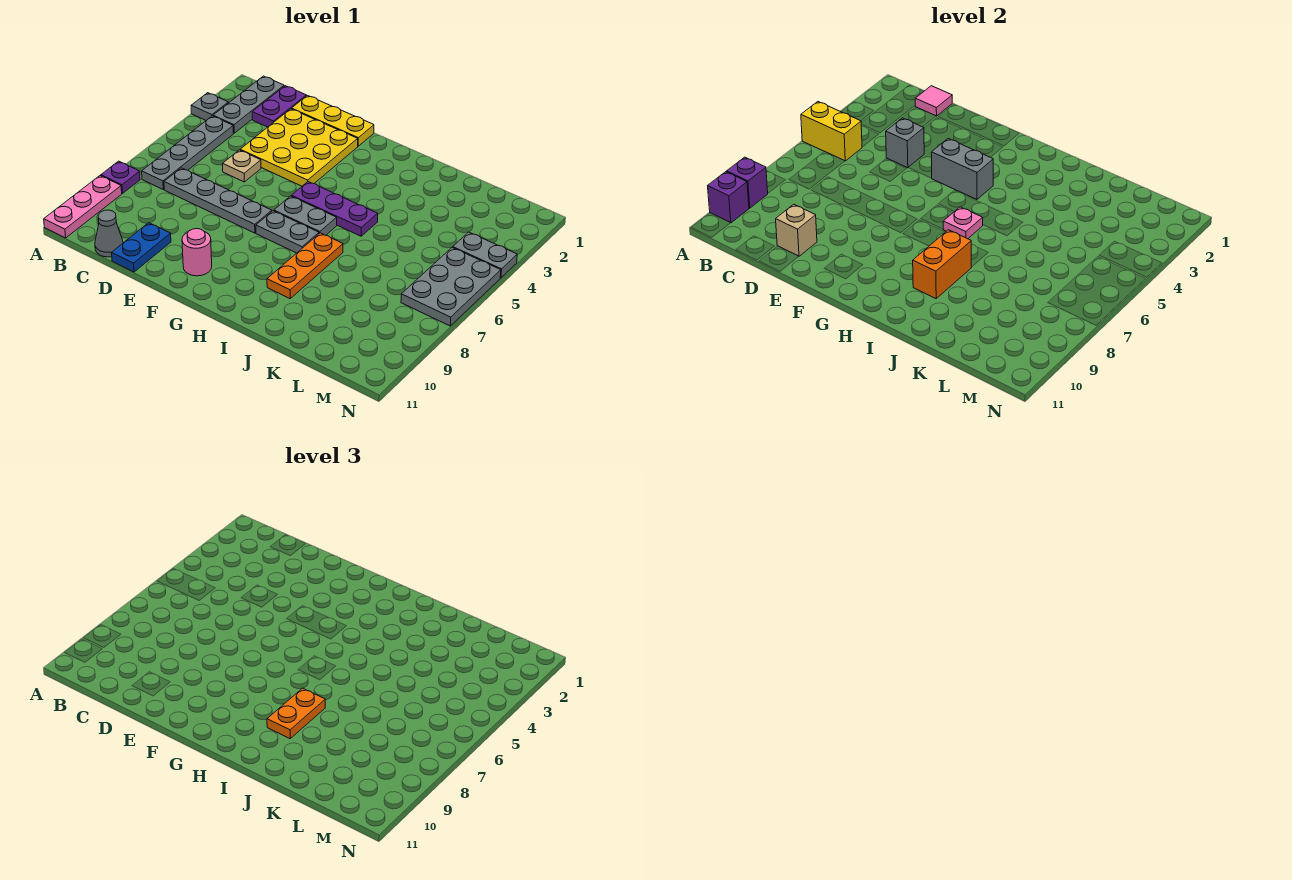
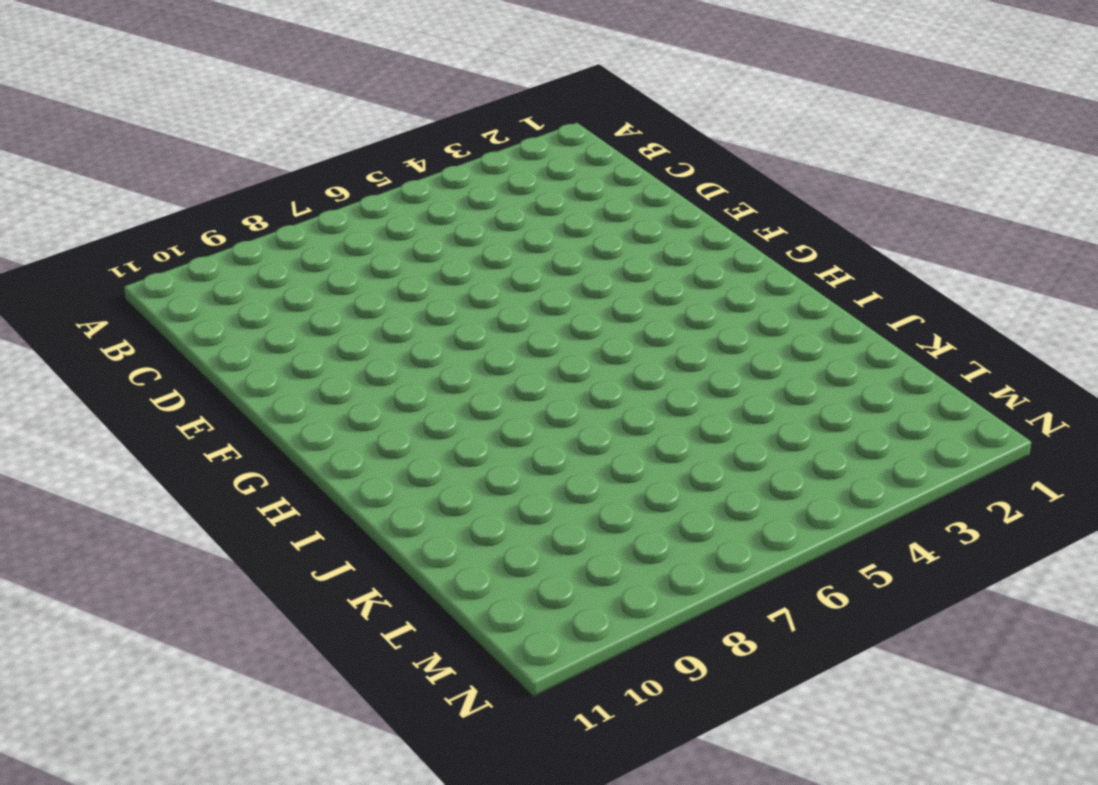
none -> grey 1x1 plate [191,93,228,120]
none -> purple 1x1 plate [101,161,140,193]
none -> pink 1x3 plate [44,176,122,238]

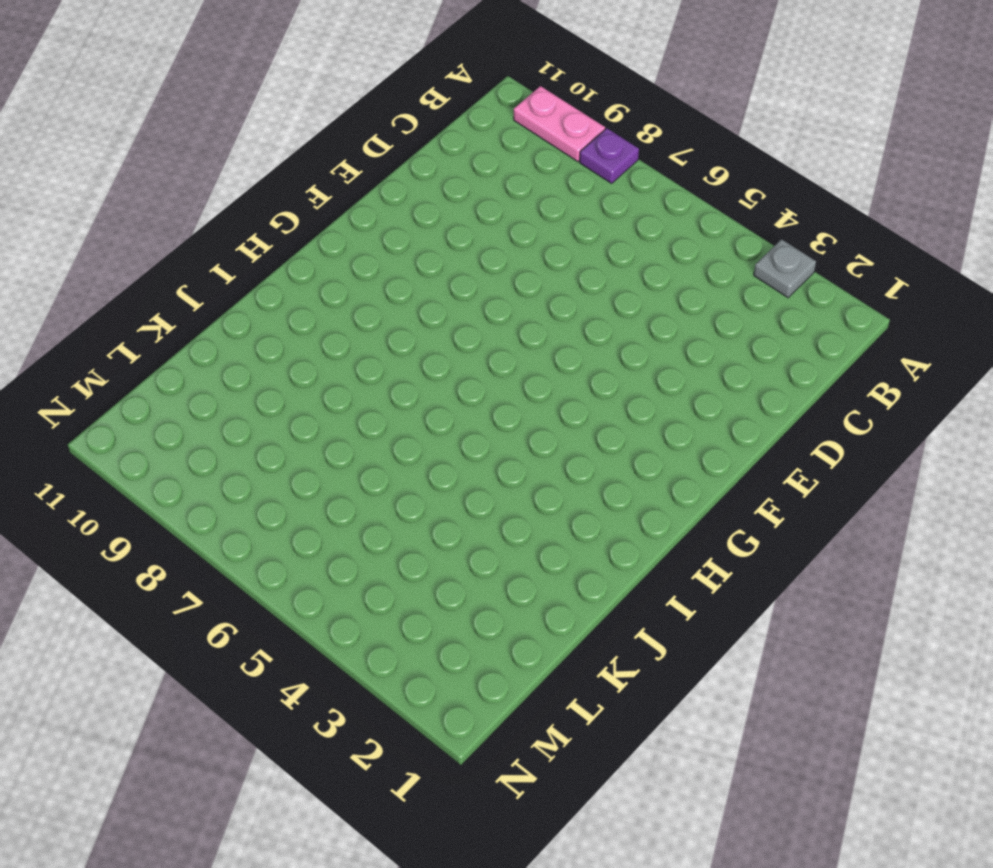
pink 1x2 plate [514,86,605,162] -> pink 1x3 plate [44,176,122,238]
none -> grey 1x3 plate [213,76,284,133]
none -> grey 1x4 plate [142,116,234,189]
none -> purple 1x2 plate [252,86,306,127]

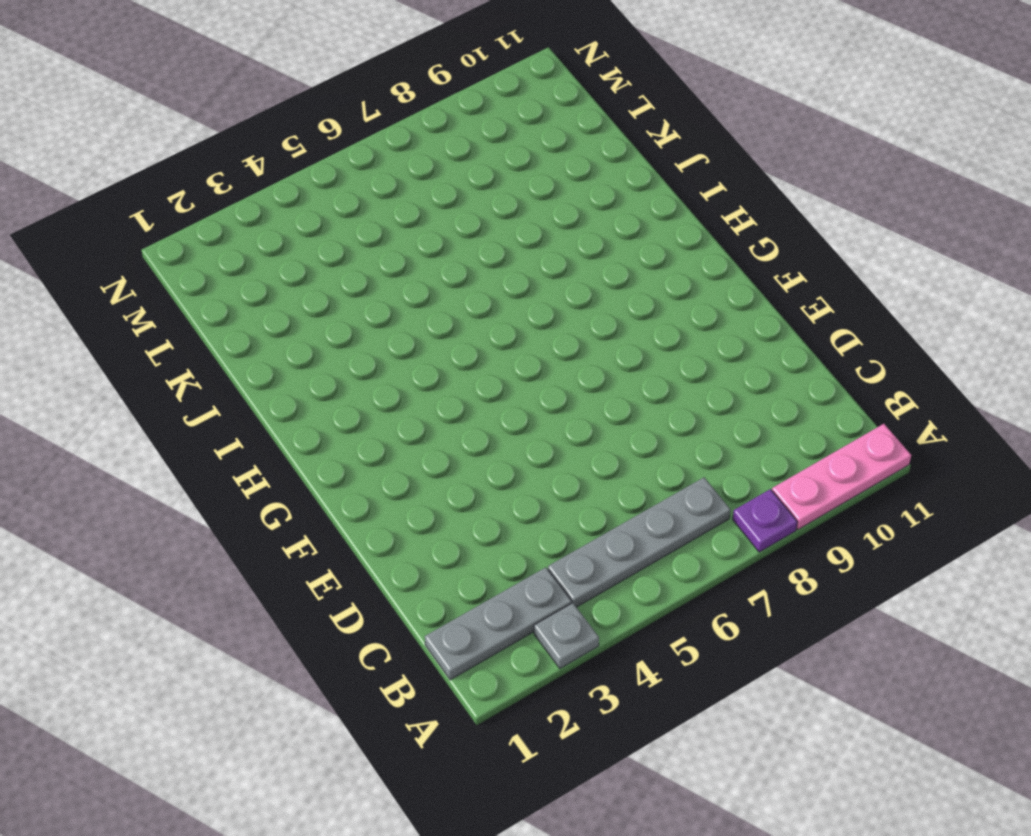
none -> purple 1x2 plate [252,86,306,127]
none -> grey 1x4 plate [164,168,272,233]
none -> grey 1x1 cone [95,210,123,257]

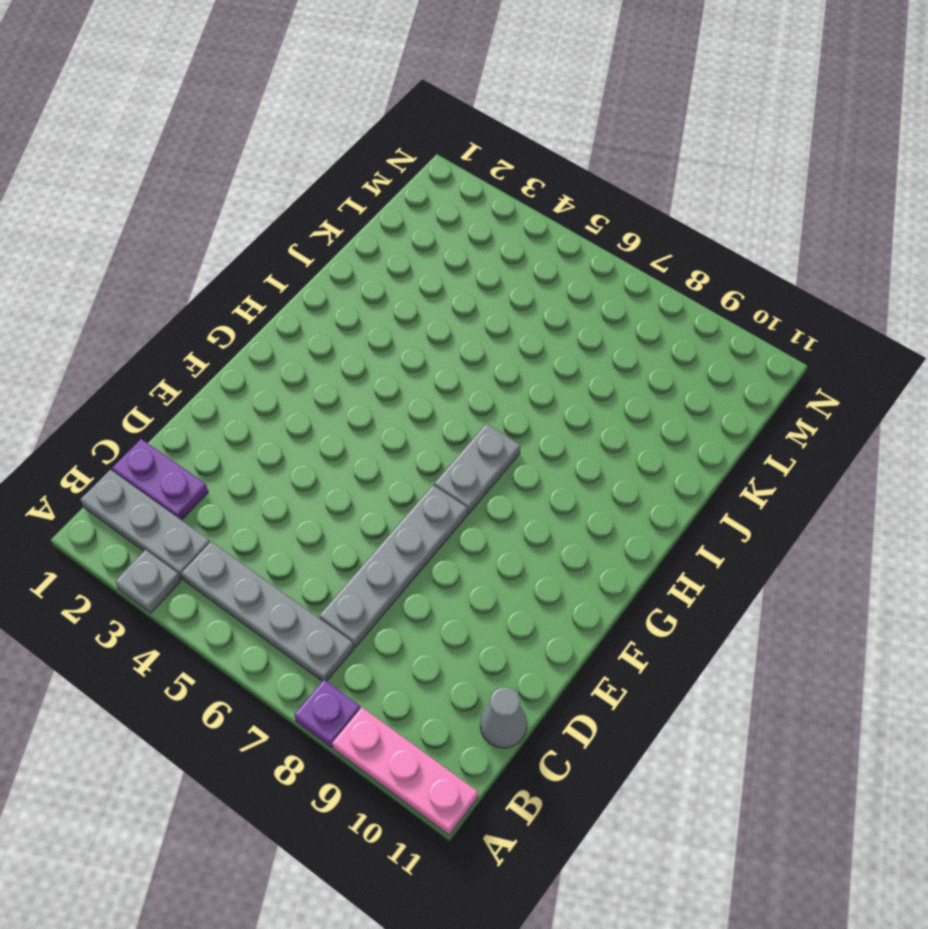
none -> yellow 1x3 plate [292,96,374,146]
none -> yellow 3x3 plate [240,109,358,186]
none -> tan 1x1 plate [223,150,261,182]

